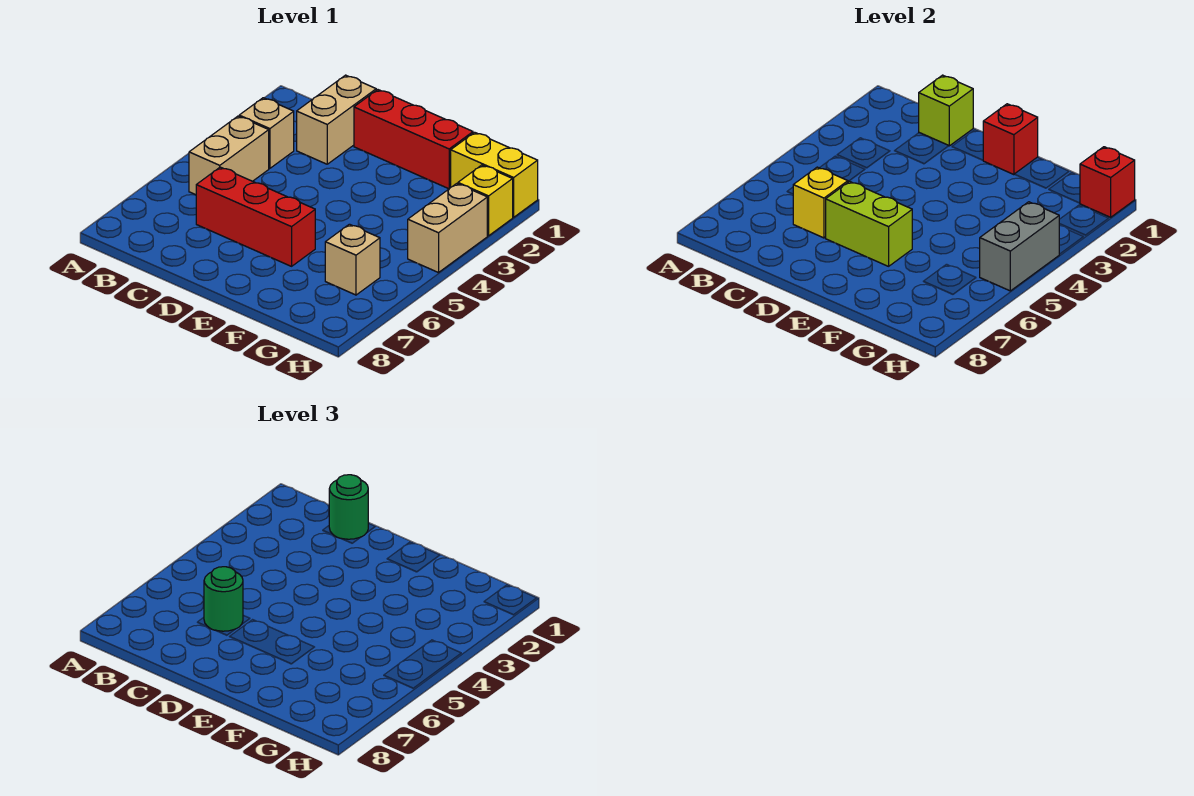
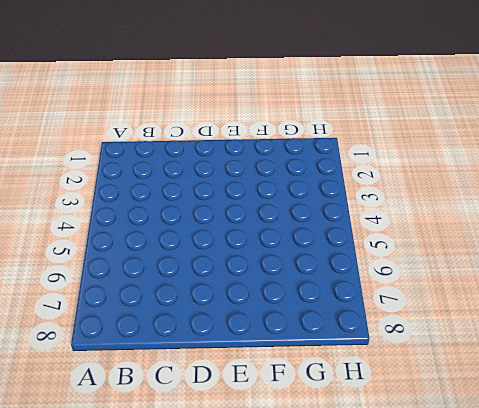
none -> tan 1x1 brick [239,98,294,168]
none -> tan 1x2 brick [189,116,269,195]
none -> tan 1x2 brick [297,75,376,164]

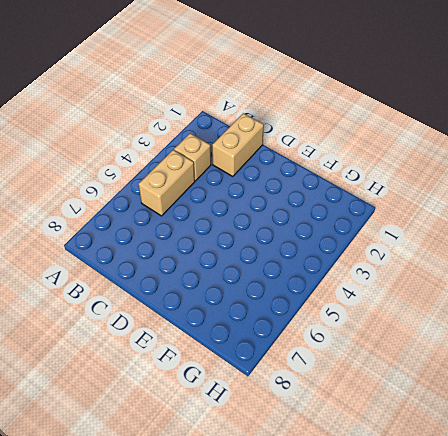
none -> red 1x3 brick [196,167,315,266]
none -> red 1x3 brick [354,90,473,189]
none -> yellow 1x2 brick [451,132,538,217]

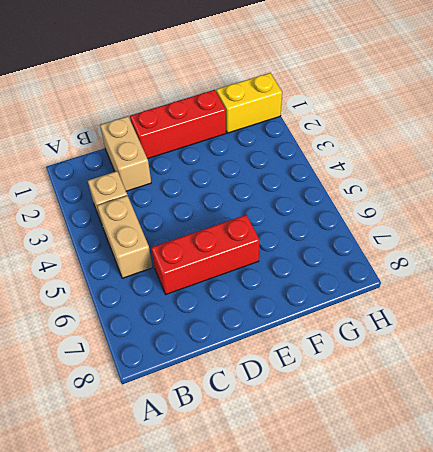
none -> tan 1x1 brick [325,224,380,295]
none -> yellow 1x1 brick [458,165,513,236]
none -> tan 1x2 brick [408,184,487,273]

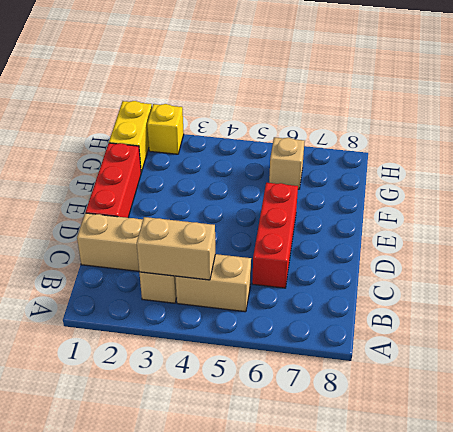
tan 1x2 brick [137,217,215,280] -> tan 1x2 brick moved to [408,184,487,273]
none -> lime 1x1 brick [919,75,973,146]
none -> yellow 1x1 brick [793,167,848,238]
none -> lime 1x2 brick [826,182,912,266]

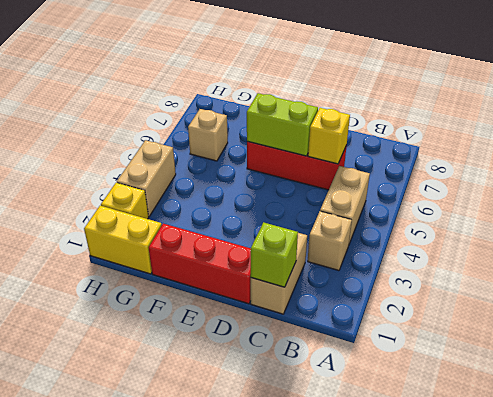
none -> red 1x1 brick [983,104,1038,175]
none -> red 1x1 brick [1080,147,1135,217]
none -> grey 1x2 brick [980,202,1059,291]

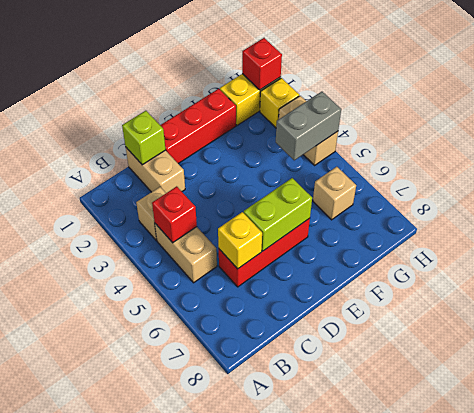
red 1x1 brick [152,186,197,243] -> red 1x1 brick moved to [983,104,1038,175]
grey 1x2 brick [276,92,341,160] -> grey 1x2 brick turned to [980,202,1059,291]
none -> green 1x1 round brick [329,475,368,539]
none -> green 1x1 round brick [204,567,243,631]

